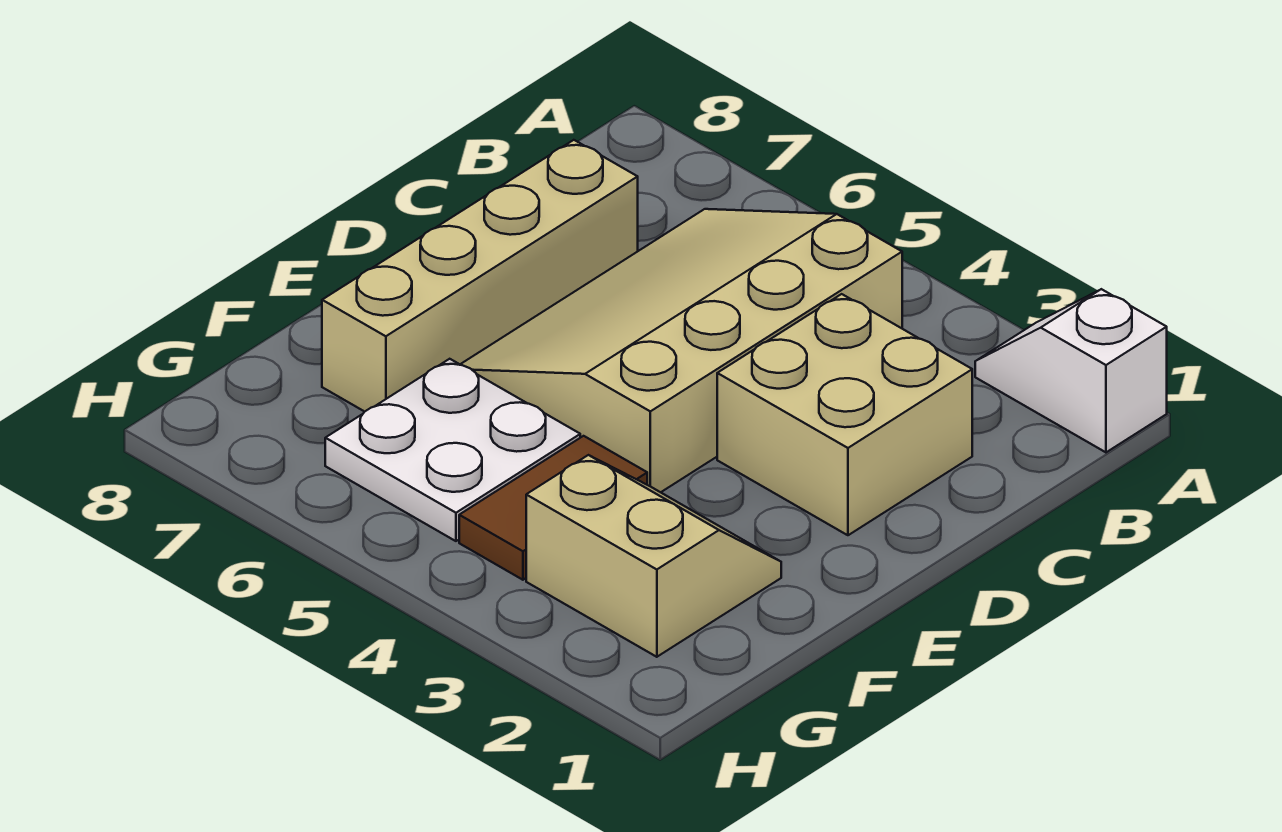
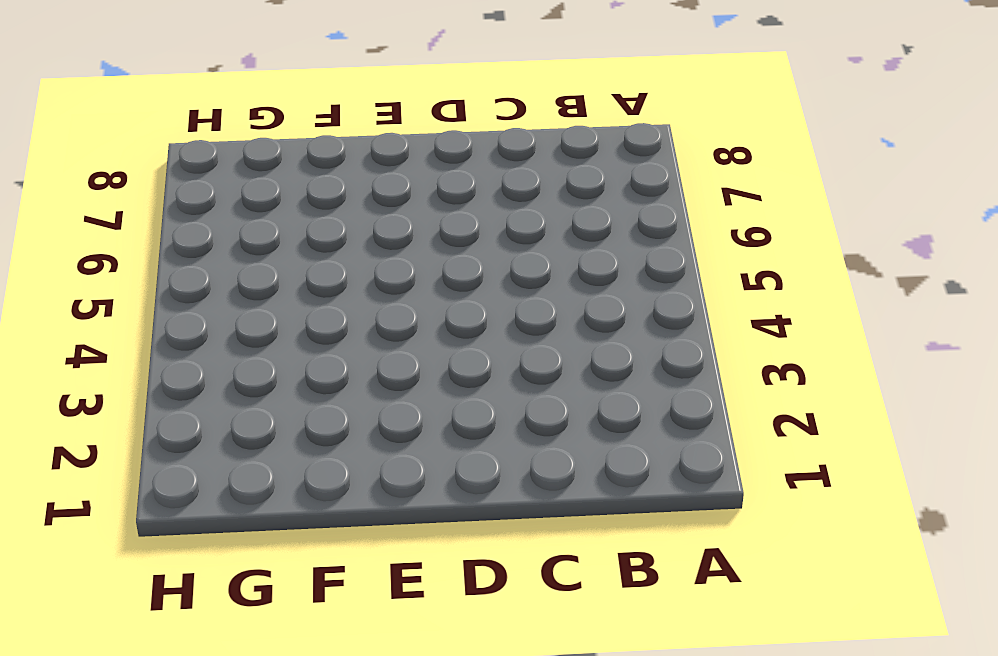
none -> white 1x2 slope [975,289,1167,452]
none -> tan 3x4 slope [460,209,902,492]

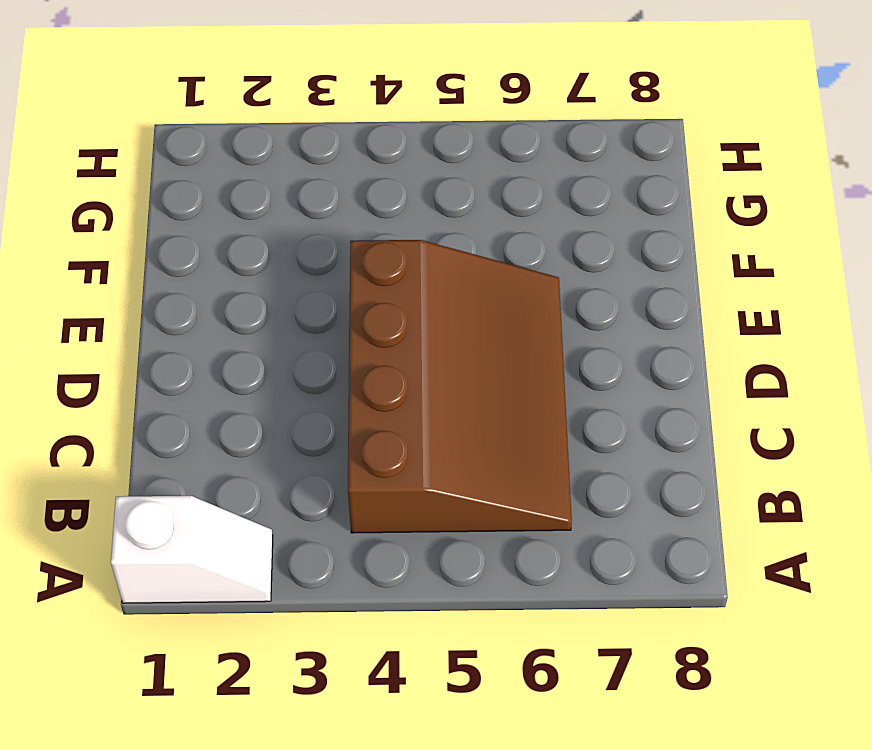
brown 3x4 slope [348,240,572,533] -> tan 3x4 slope [460,209,902,492]
none -> tan 2x2 brick [717,294,972,535]
none -> tan 1x4 brick [322,140,638,412]

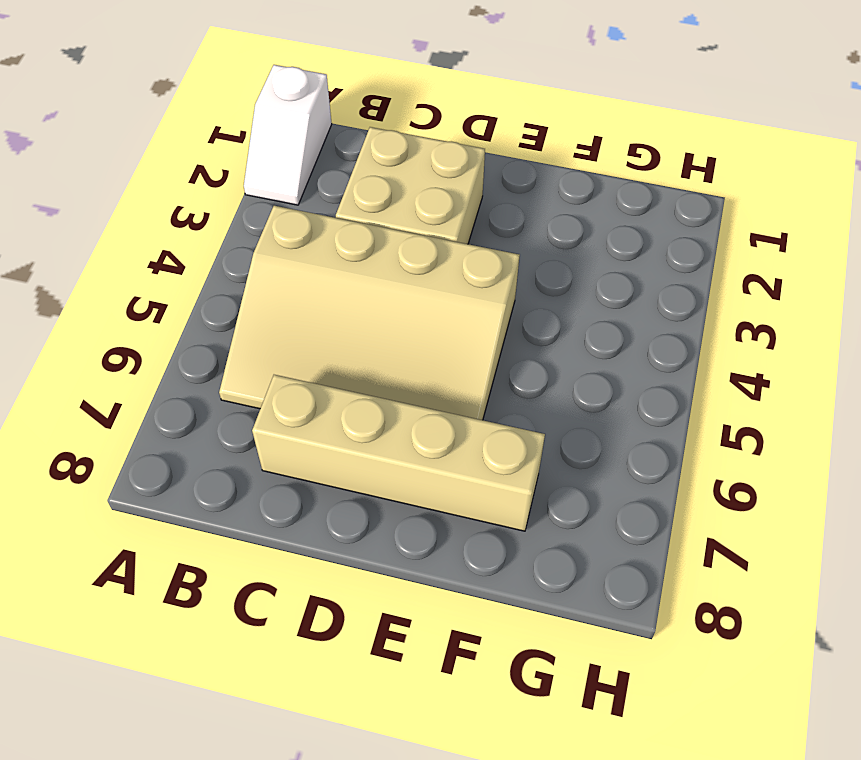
none -> tan 2x2 slope [526,455,781,657]
none -> brown 1x2 tile [459,436,647,580]

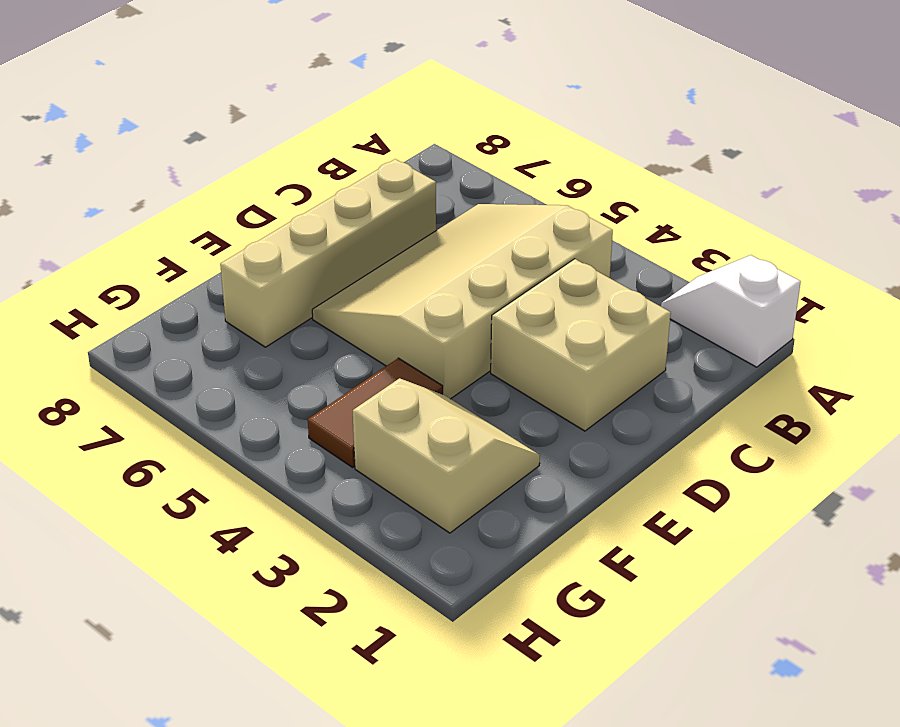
none -> white 2x2 plate [325,359,580,541]

